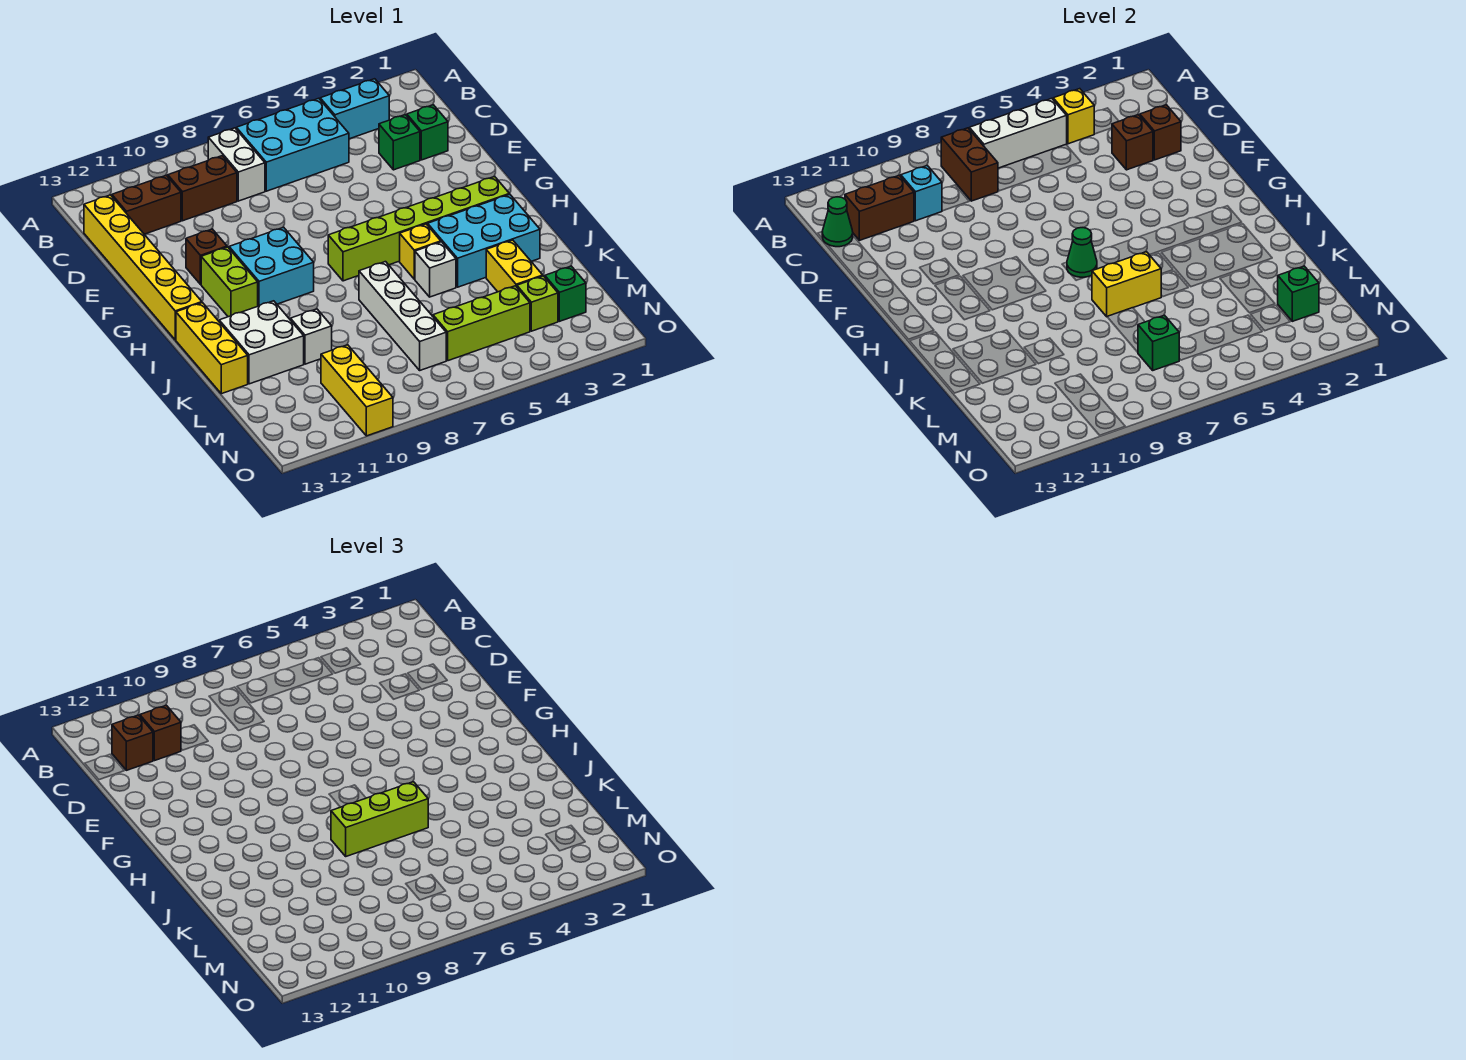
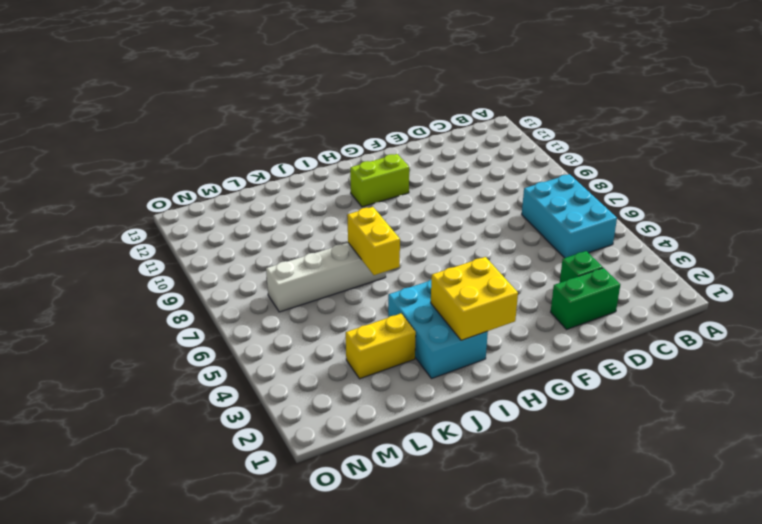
green 1x2 brick [551,268,620,329] -> green 1x1 brick [407,105,448,160]
yellow 2x2 brick [431,257,518,340] -> none
none -> cyan 1x2 brick [320,79,389,139]
none -> white 1x2 brick [208,128,265,201]
none -> brown 1x2 brick [168,156,237,221]
none -> brown 1x2 brick [112,175,181,234]

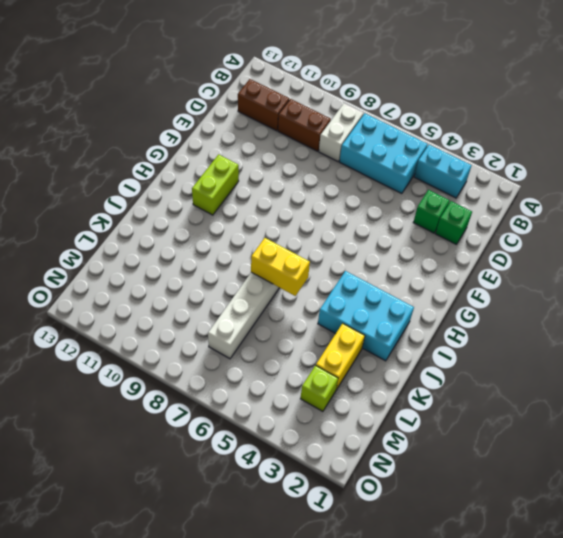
none -> yellow 1x6 brick [84,195,202,340]
none -> brown 1x1 brick [186,229,227,284]
none -> cyan 2x2 brick [229,227,314,306]
none -> lime 1x6 brick [328,177,509,281]

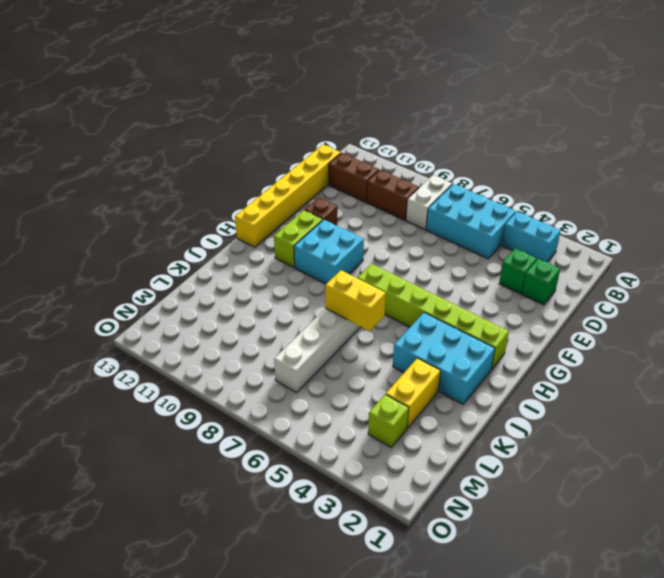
none -> yellow 1x1 brick [400,224,441,279]
none -> yellow 1x3 brick [176,303,248,394]
none -> white 1x1 brick [415,242,456,297]
none -> white 2x2 brick [219,301,304,384]

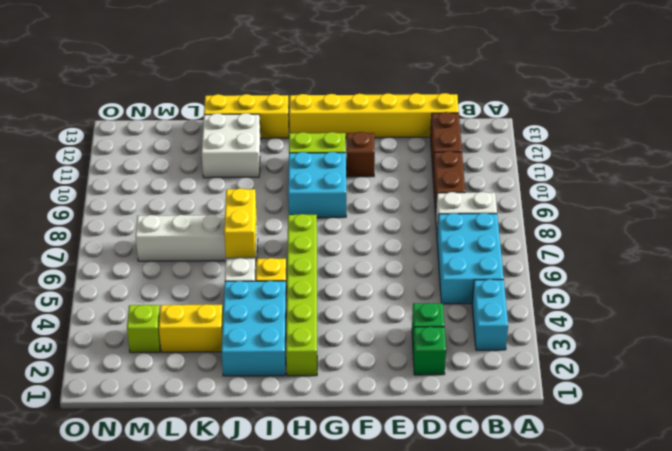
none -> white 1x1 brick [290,309,332,364]
none -> green 1x1 brick [545,266,586,321]
none -> lime 1x3 brick [433,286,530,361]
none -> yellow 1x3 brick [321,345,393,436]

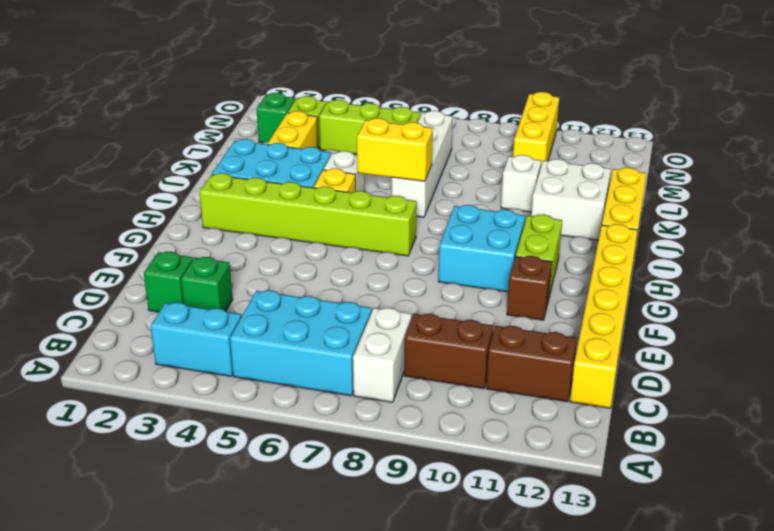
none -> yellow 1x1 brick [1053,89,1094,144]
none -> white 1x3 brick [969,98,1067,168]
none -> brown 1x2 brick [941,128,998,201]
none -> cyan 1x1 brick [901,166,942,221]

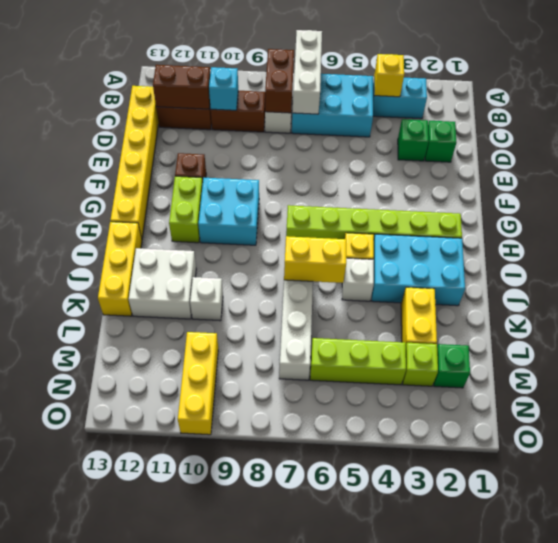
white 1x3 brick [292,30,322,114] -> white 1x3 brick turned to [969,98,1067,168]
none -> green 1x1 cone [822,197,853,247]
none -> brown 1x1 brick [1140,105,1181,160]
none -> brown 1x1 brick [1112,115,1153,170]
none -> green 1x1 cone [1067,228,1097,277]

